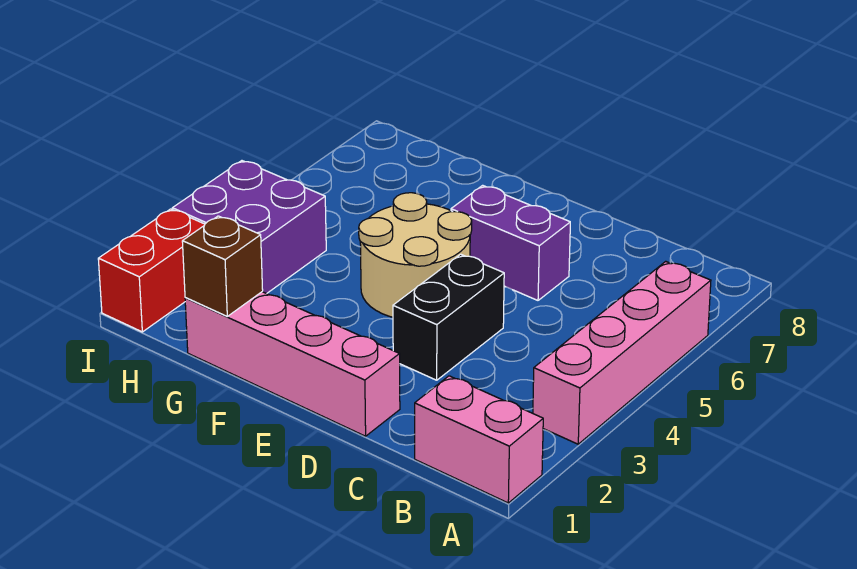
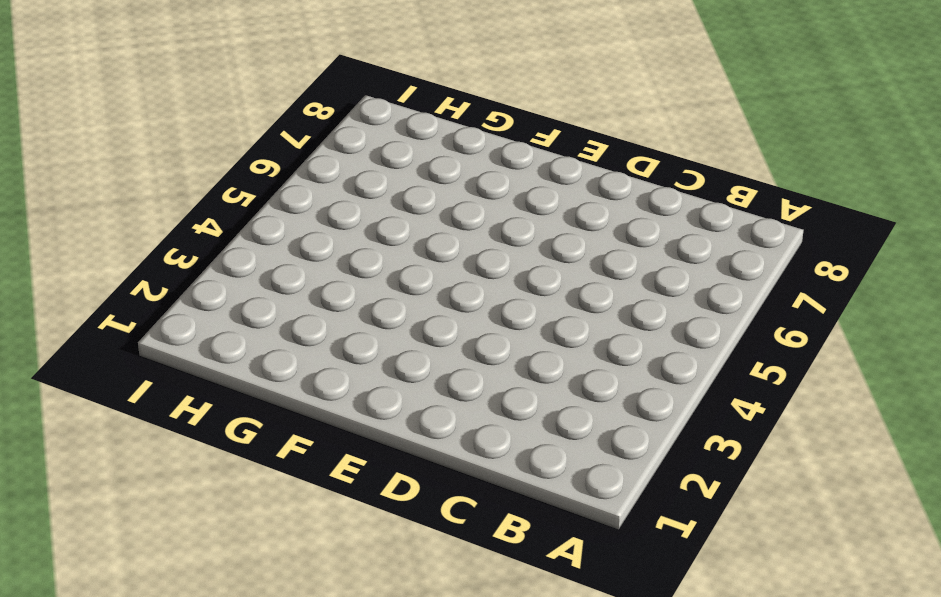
none -> pink 1x2 brick [415,376,543,503]
none -> pink 1x4 brick [533,261,711,444]

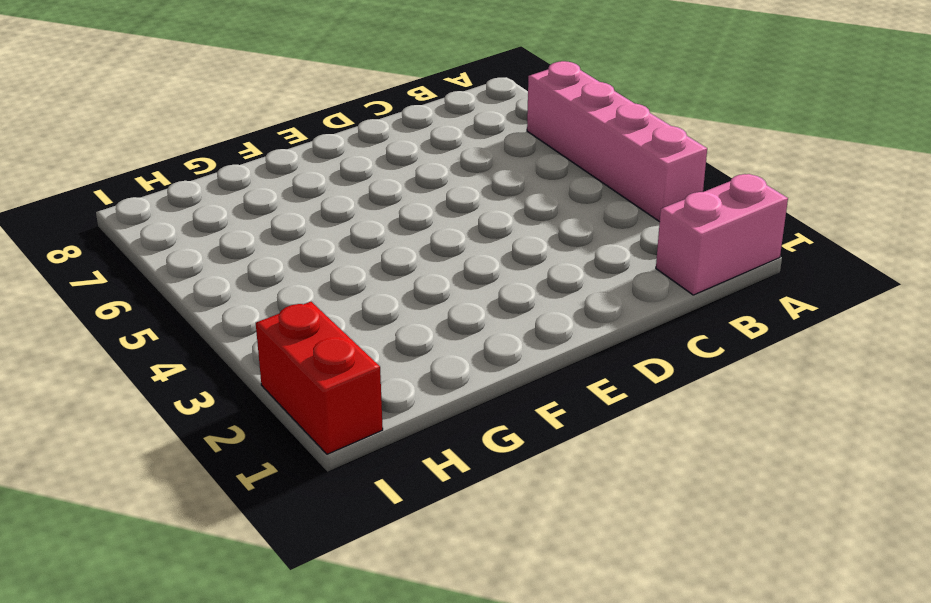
none -> pink 1x4 brick [185,292,400,436]
none -> black 1x2 brick [393,254,504,380]

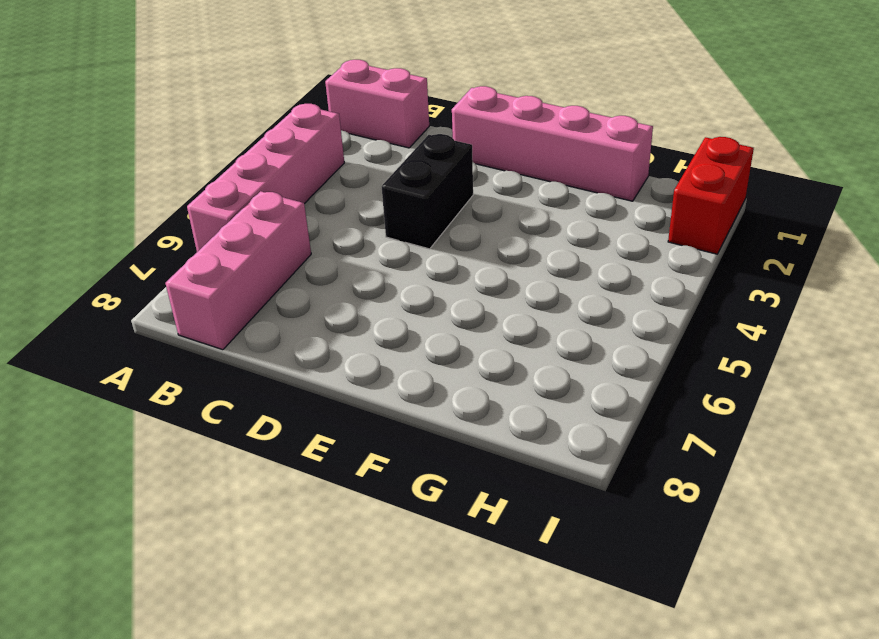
pink 1x3 brick [165,191,311,350] -> none
none -> purple 1x2 brick [451,185,570,300]
none -> tan 2x2 round brick [359,193,472,317]

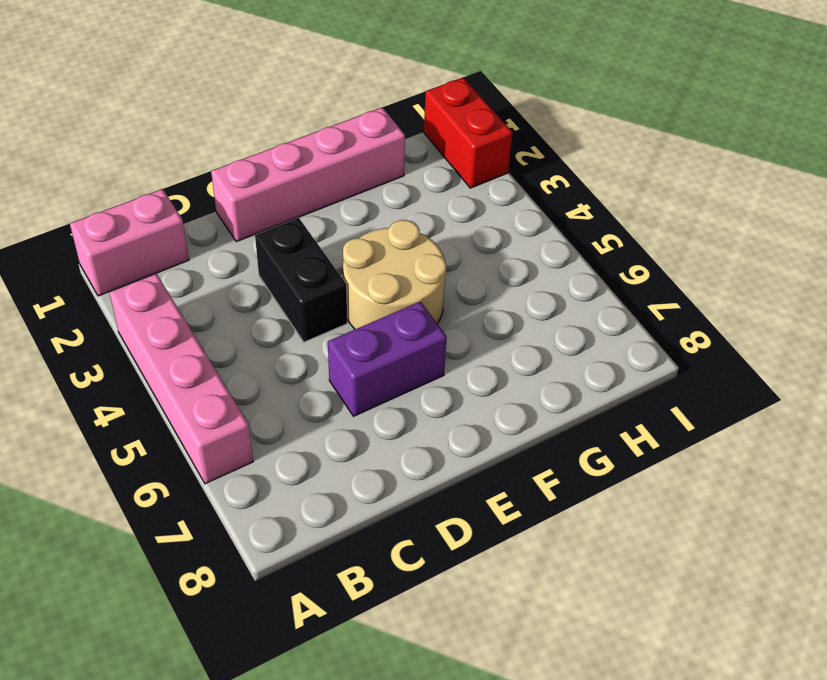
none -> purple 2x2 brick [172,161,326,294]
none -> brown 1x1 brick [182,216,263,316]

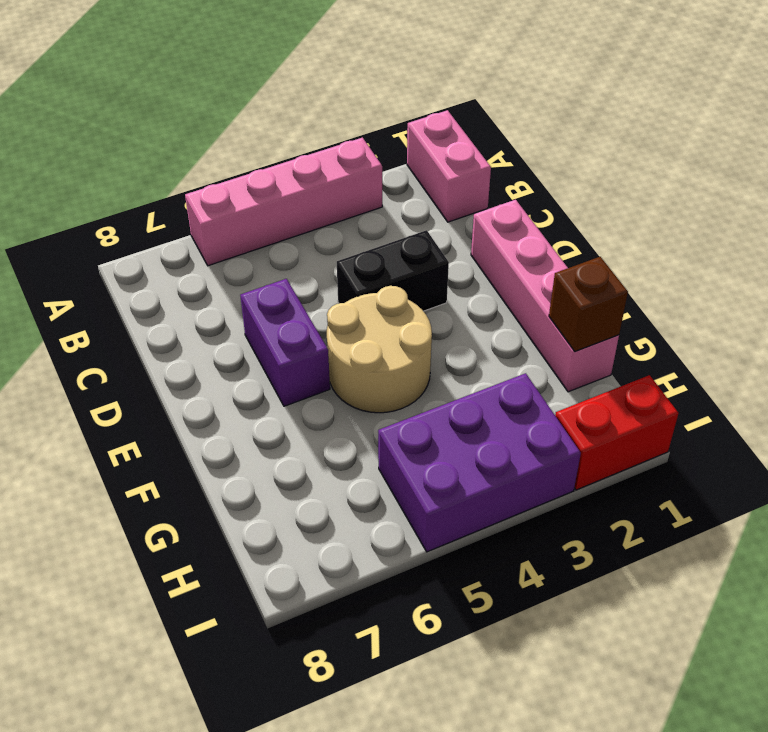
purple 2x3 brick [378,373,581,552] -> purple 2x2 brick [172,161,326,294]

